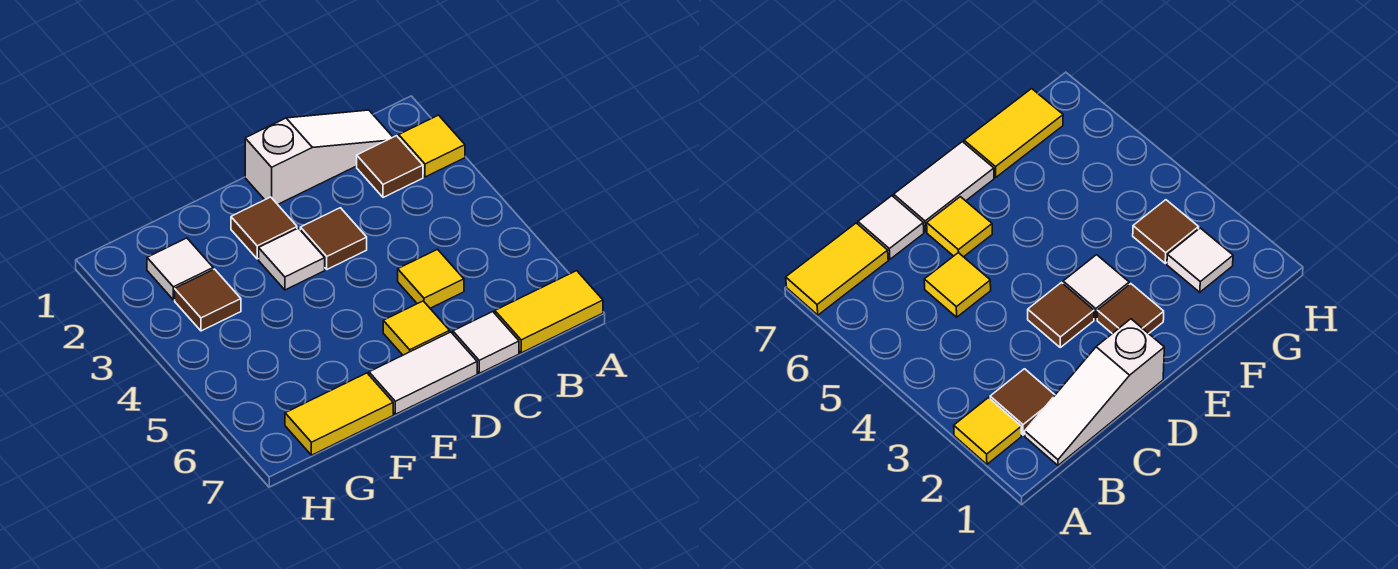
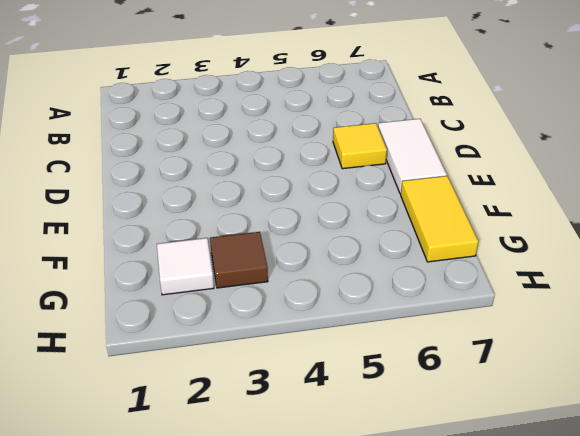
none -> yellow 1x1 tile [399,115,465,177]
none -> yellow 1x2 tile [495,271,603,353]
none -> white 1x3 slope [245,110,393,204]

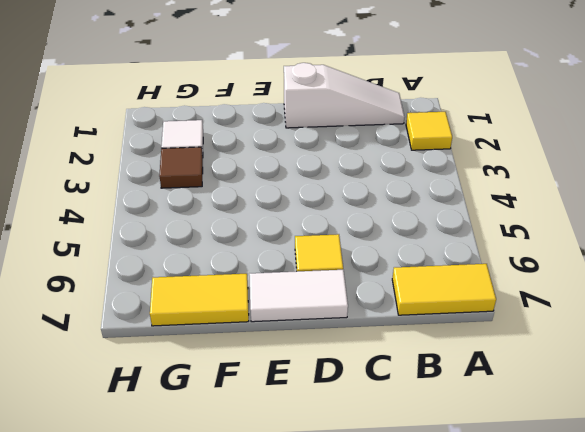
none -> brown 1x1 tile [357,136,423,197]
none -> yellow 1x1 tile [398,249,464,308]
none -> white 1x1 tile [453,312,519,373]

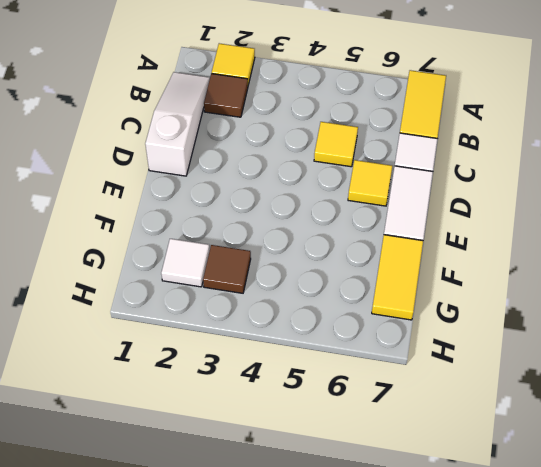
none -> brown 1x1 tile [300,208,367,269]
none -> brown 1x1 tile [231,197,297,259]
none -> white 1x1 tile [259,228,325,290]

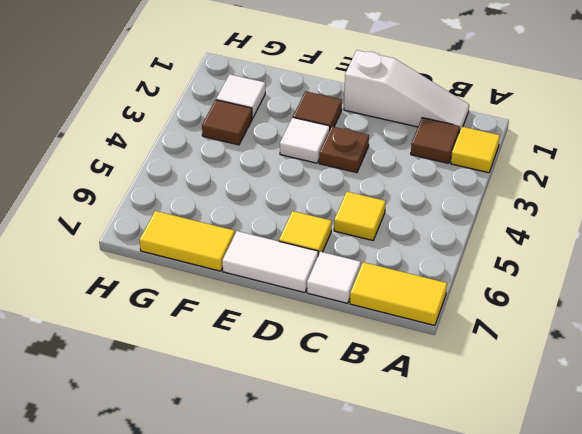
brown 1x1 plate [319,127,369,173] -> brown 1x1 tile [300,208,367,269]

